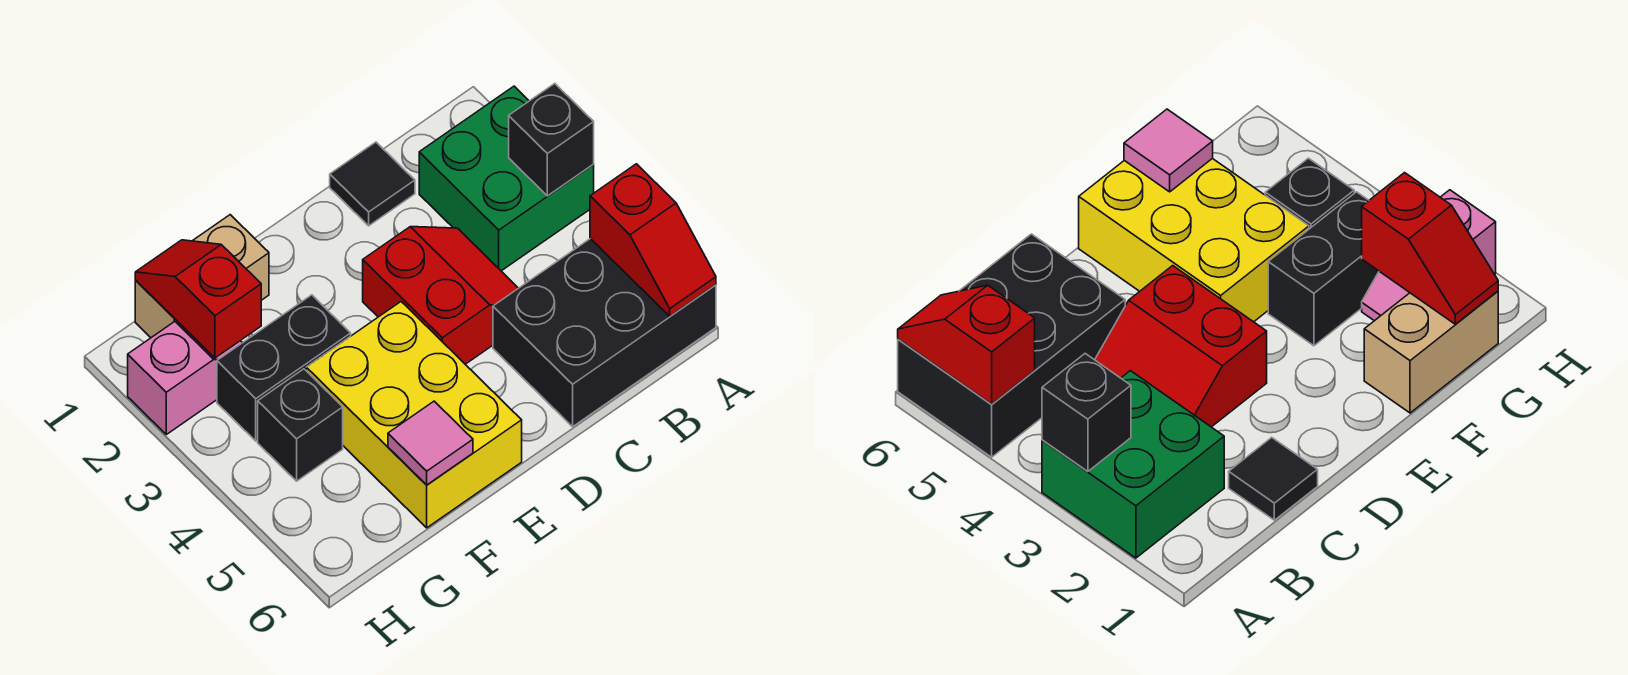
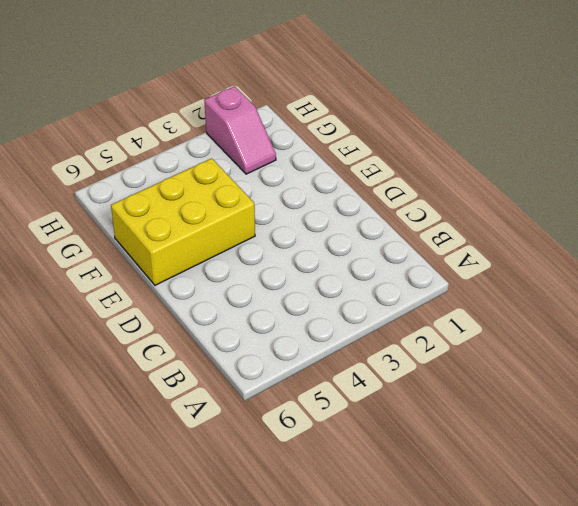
none -> green 2x2 brick [419,86,594,271]
none -> black 2x3 brick [493,239,716,427]
none -> black 1x1 tile [330,142,415,226]

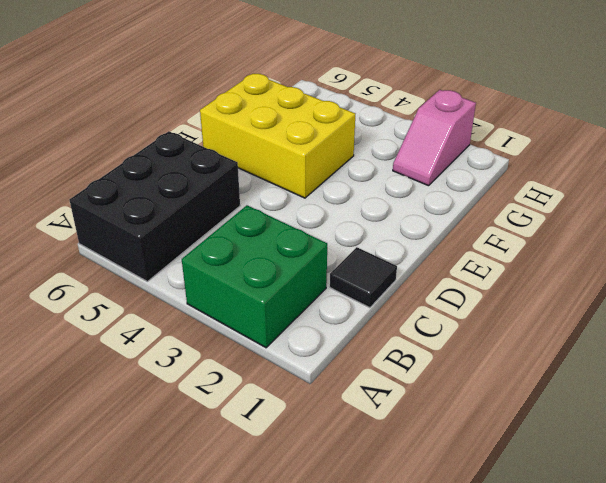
none -> red 2x2 slope [363,227,518,364]
none -> tan 1x2 brick [135,215,269,338]
none -> black 1x2 brick [217,295,351,441]

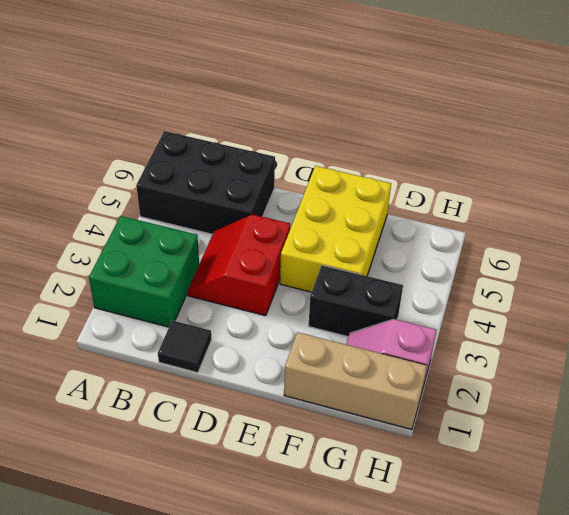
tan 1x3 brick [284,332,427,430] -> tan 1x2 brick [135,215,269,338]
none -> black 1x1 brick [258,369,343,481]
none -> black 1x1 brick [509,84,594,196]
none -> red 1x2 slope [590,164,716,316]

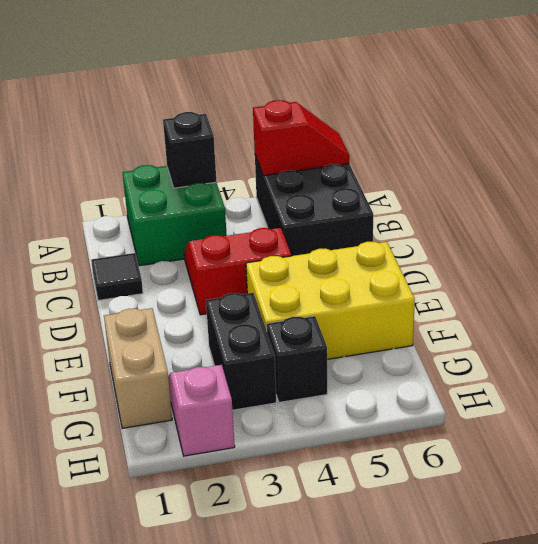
none -> pink 1x1 tile [388,401,473,485]
none -> red 1x2 slope [135,240,261,358]

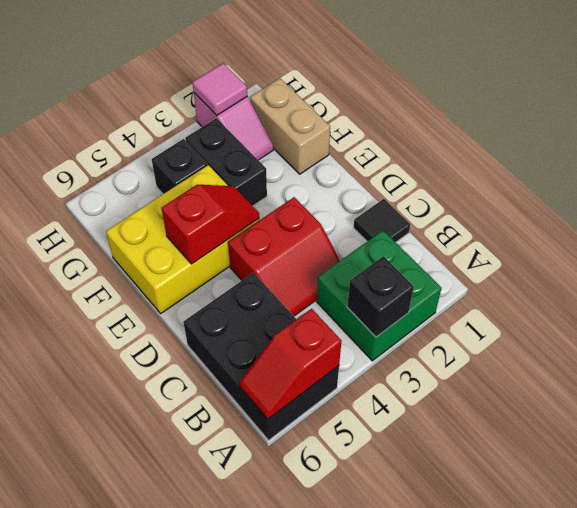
red 1x2 slope [162,185,259,264] -> red 1x2 slope moved to [135,240,261,358]
pink 1x1 tile [192,63,247,115] -> pink 1x1 tile moved to [388,401,473,485]

